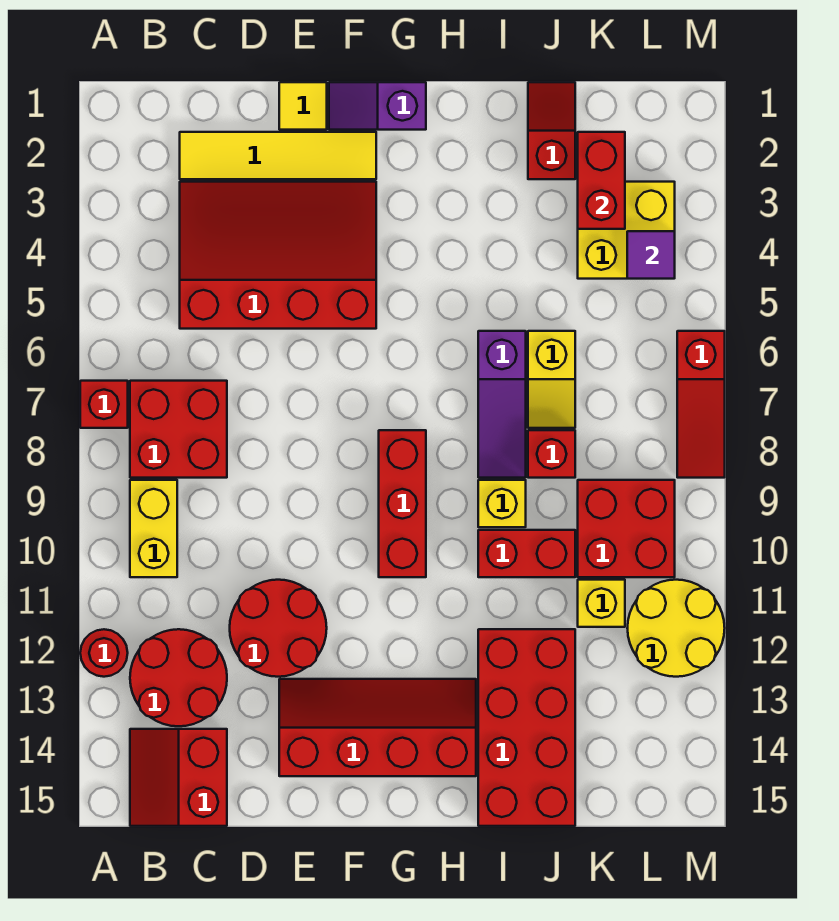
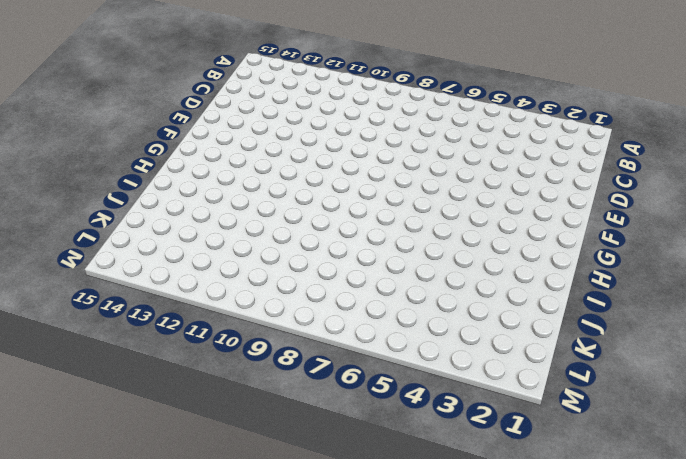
none -> red 1x1 brick [80,381,128,428]
none -> red 1x1 round brick [80,629,128,677]
none -> red 2x2 brick [130,381,227,478]

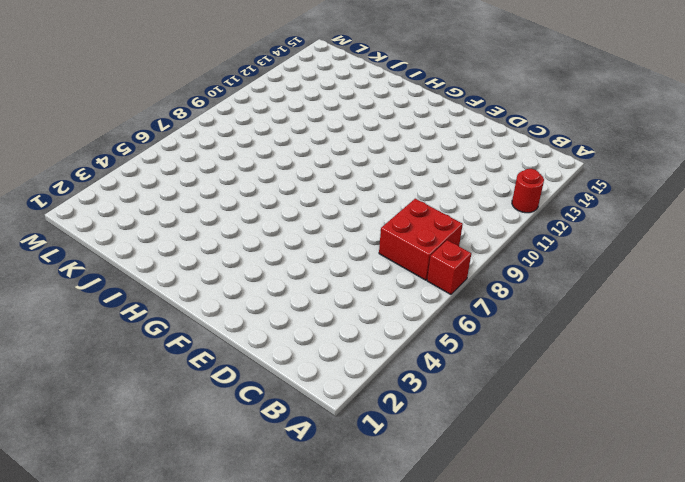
none -> yellow 1x2 brick [130,480,177,577]
none -> red 2x2 round brick [130,629,227,726]
none -> red 2x2 slope [130,729,227,826]

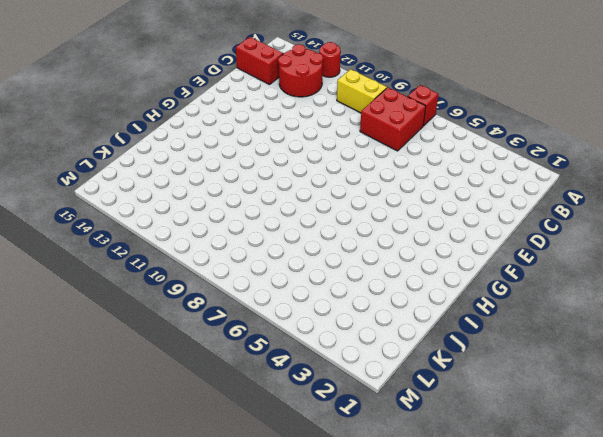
none -> yellow 1x4 tile [180,132,376,179]
none -> red 3x4 slope [180,182,376,329]
none -> red 2x2 round brick [230,580,327,677]

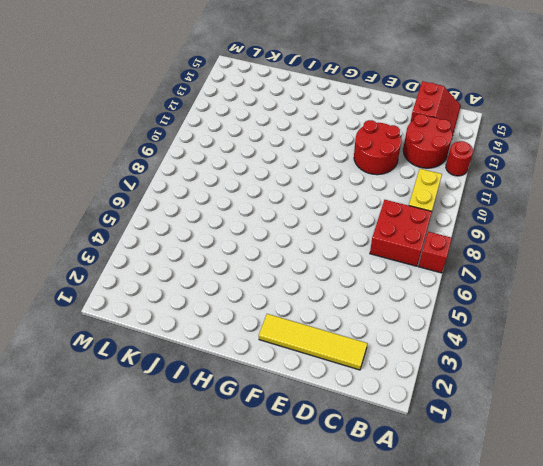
none -> red 3x4 slope [180,182,376,329]
none -> yellow 1x1 tile [279,82,327,130]
none -> red 2x4 slope [279,679,476,776]

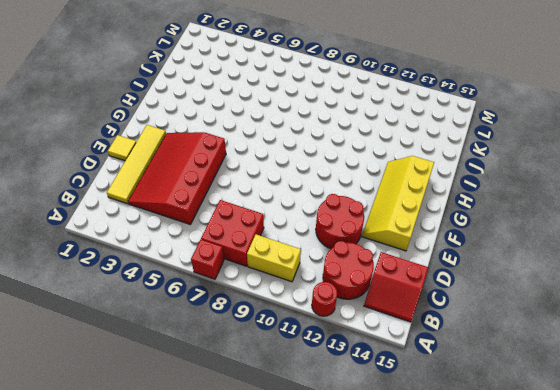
yellow 2x4 slope [362,156,434,251] -> red 2x4 slope [279,679,476,776]
none -> purple 1x2 slope [329,82,426,130]
none -> red 1x3 brick [379,430,426,577]
none -> purple 1x3 slope [478,331,526,478]

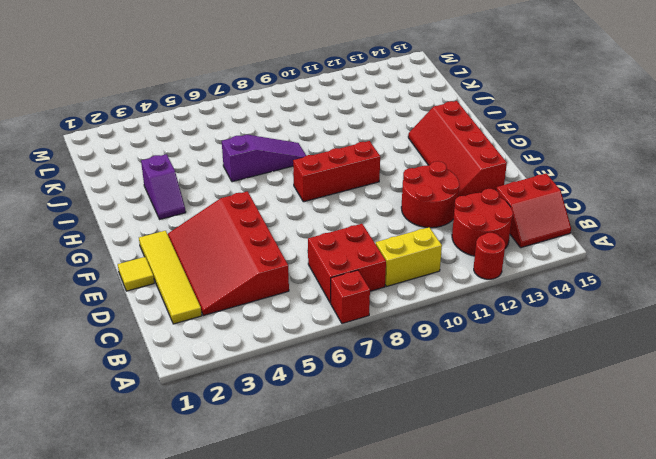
purple 1x2 slope [141,154,186,219] -> purple 1x2 slope moved to [329,82,426,130]
none -> yellow 1x1 brick [478,480,526,527]
none -> red 1x2 brick [478,530,575,577]
none -> red 2x4 brick [478,629,575,826]

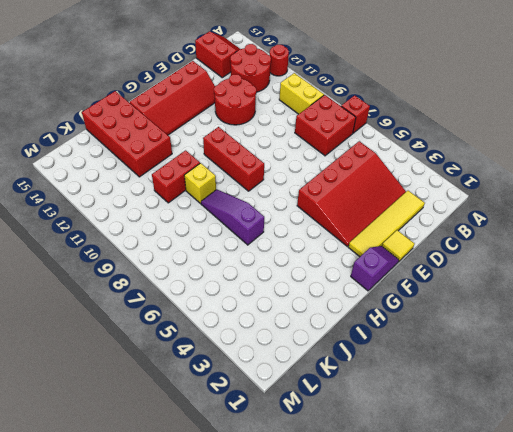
none -> red 1x2 slope [528,82,575,179]
none -> yellow 1x2 slope [528,331,575,428]
none -> red 1x1 brick [528,430,575,478]

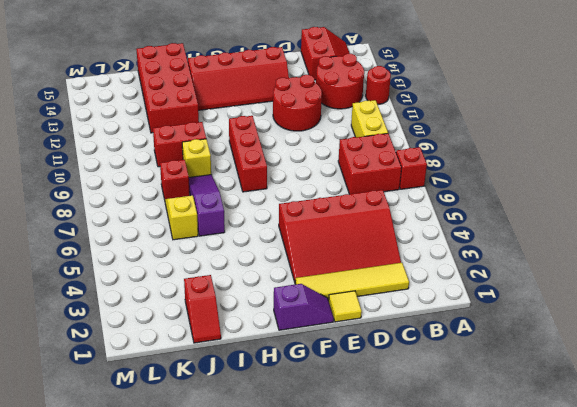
none -> yellow 2x2 brick [578,182,675,279]
none -> red 2x2 brick [578,480,675,577]
none -> yellow 1x1 brick [578,580,625,627]

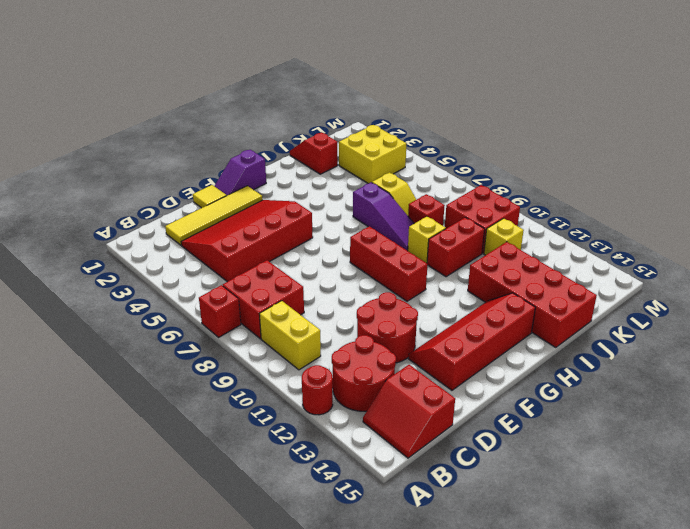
none -> yellow 2x2 round brick [627,580,725,677]
none -> red 1x3 slope [677,331,725,478]
none -> red 1x2 brick [578,132,625,229]

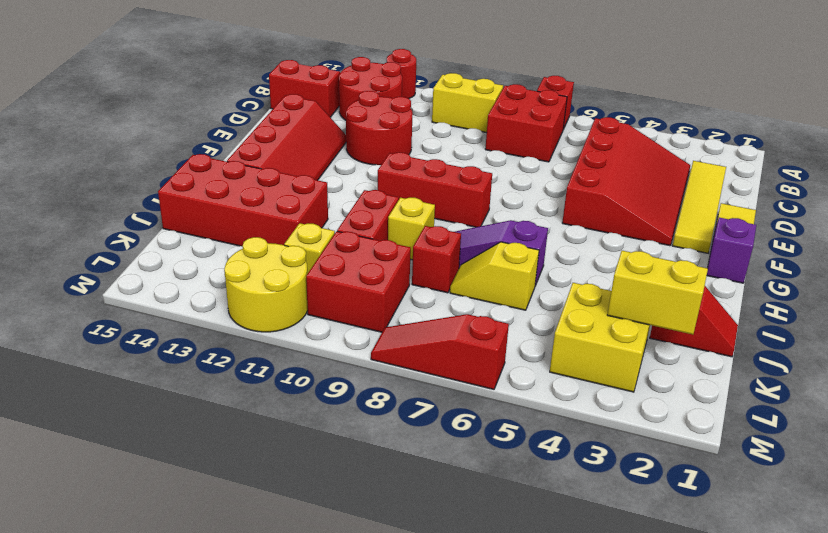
yellow 1x2 brick [607,251,708,334] -> red 1x2 brick [578,132,625,229]
none -> purple 1x1 tile [627,231,675,279]

